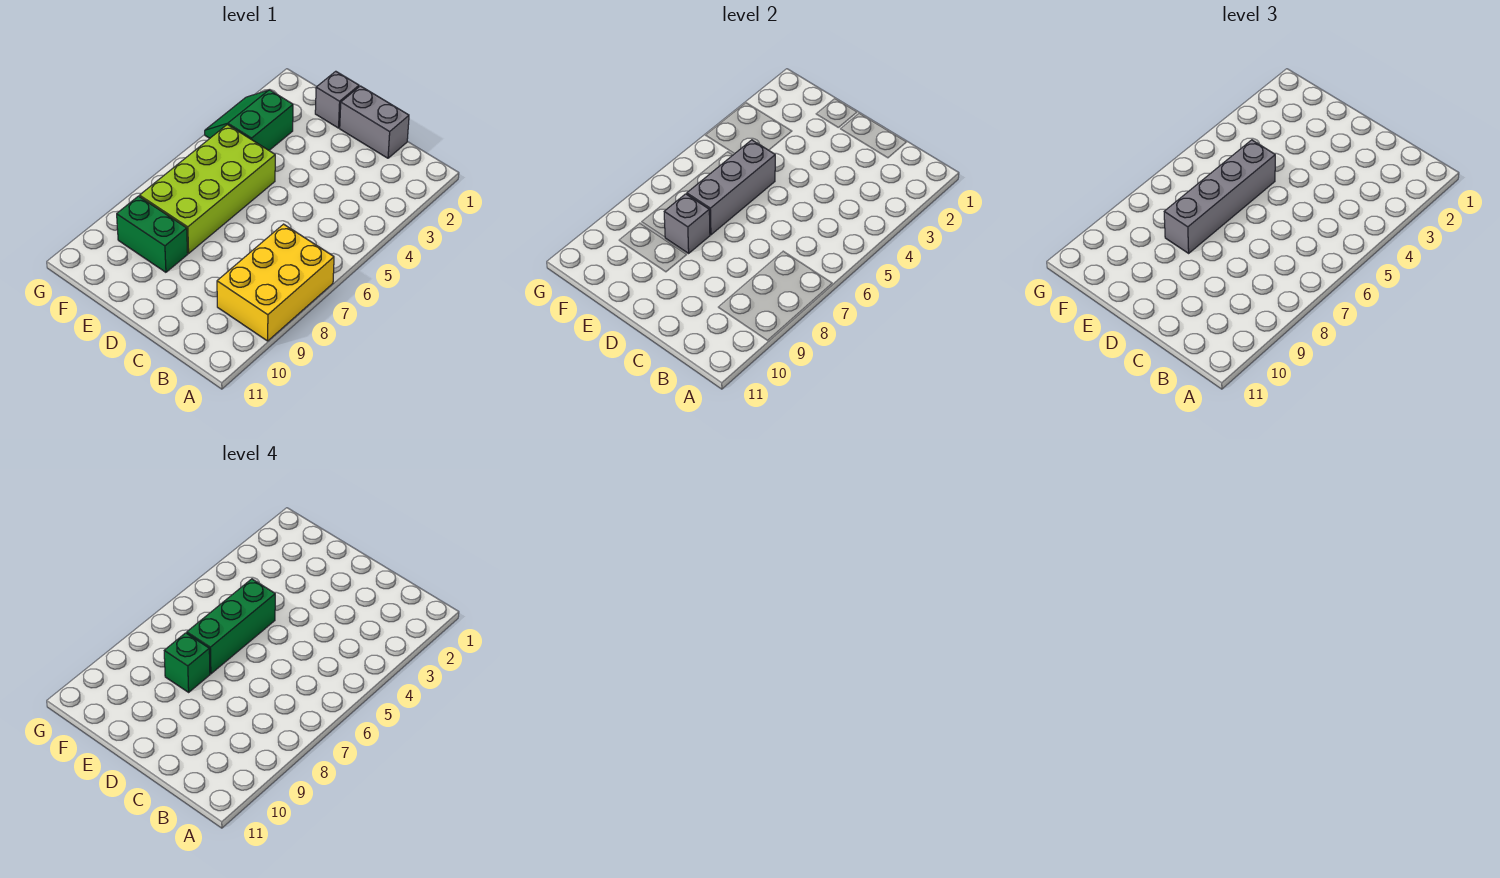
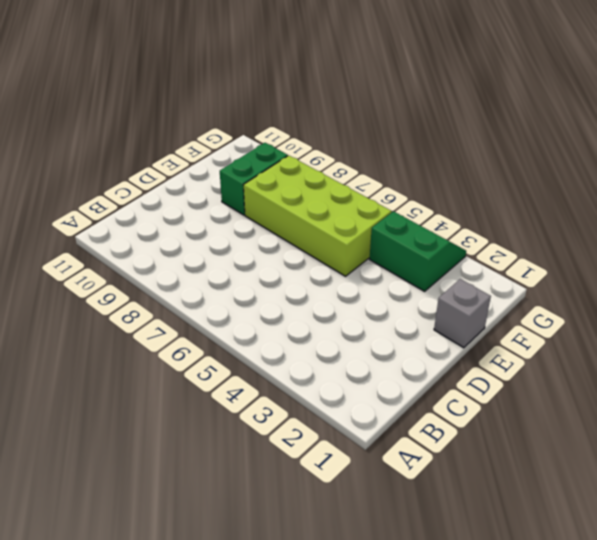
none -> yellow 2x3 brick [217,224,334,341]
none -> grey 1x2 brick [340,86,409,158]

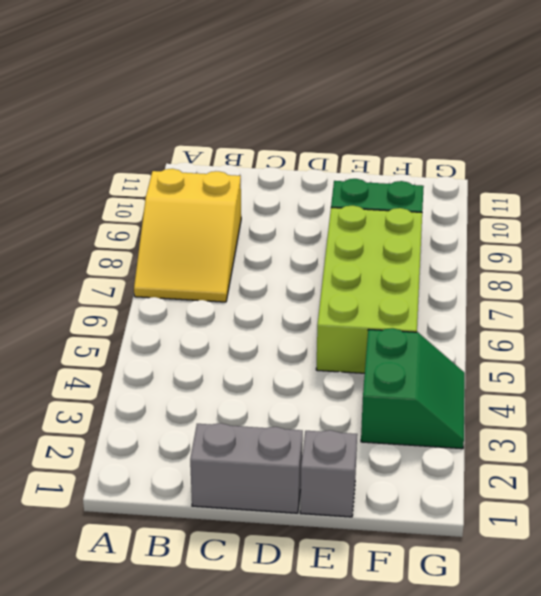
yellow 2x3 slope [134,169,241,302] -> yellow 2x3 brick [217,224,334,341]
none -> grey 1x3 brick [687,140,775,235]
none -> grey 1x1 brick [664,194,710,253]

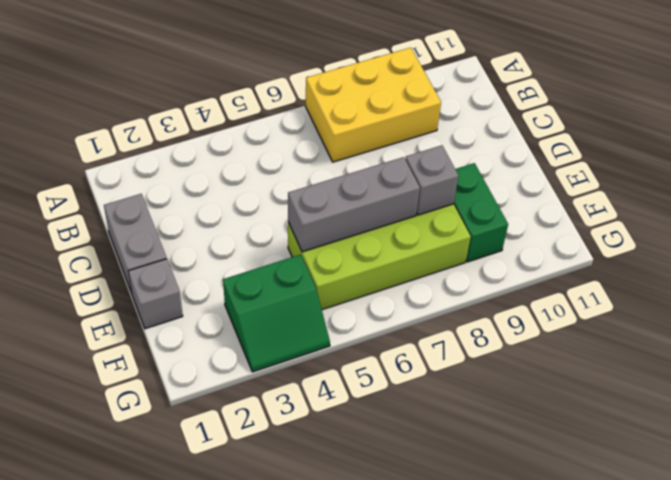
none -> grey 1x4 brick [1164,140,1275,253]
none -> green 1x3 brick [187,579,275,674]

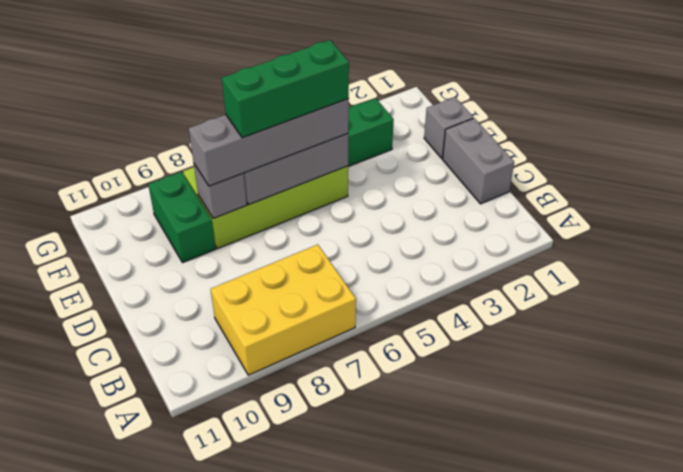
none -> green 1x1 brick [164,633,210,692]

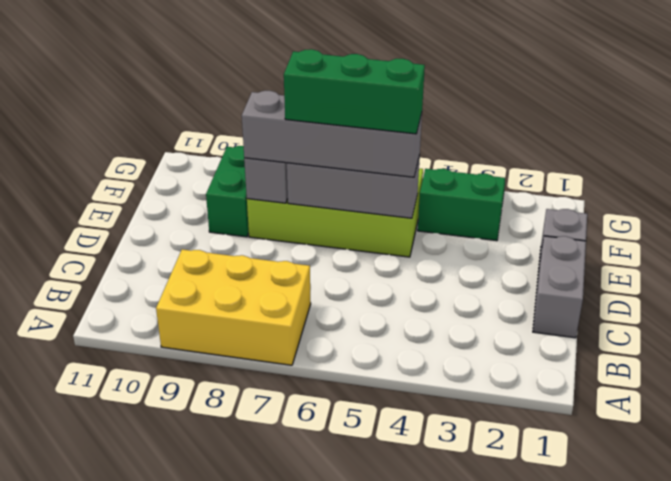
none -> green 1x1 brick [164,633,210,692]

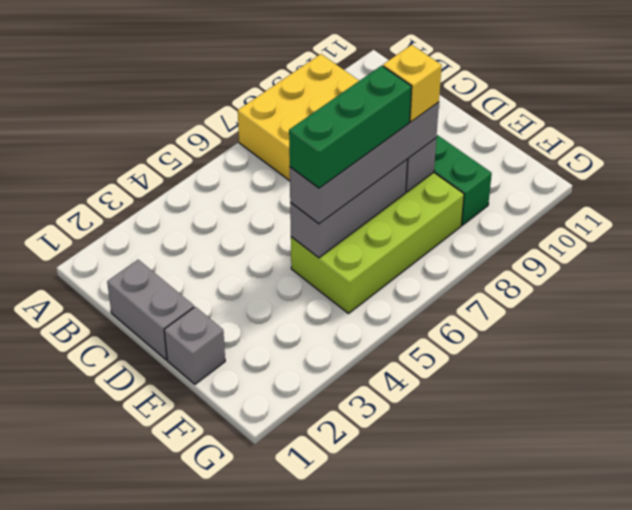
yellow 1x1 brick [383,45,442,122] -> green 1x1 brick [164,633,210,692]
none -> green 2x2 slope [205,90,293,150]

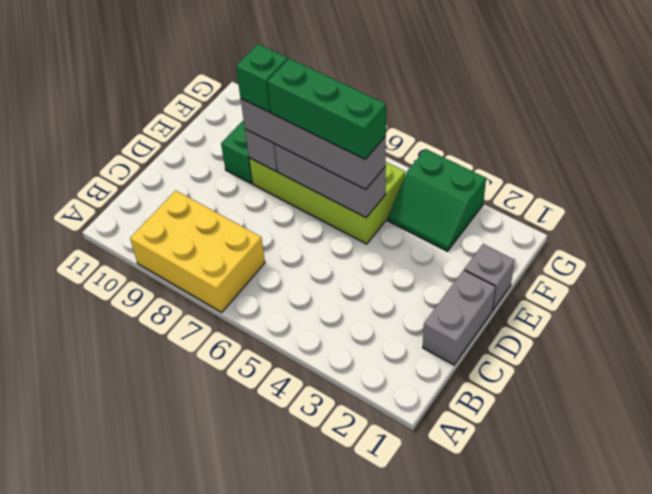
green 2x2 slope [388,149,486,251] -> green 2x2 slope turned to [205,90,293,150]

